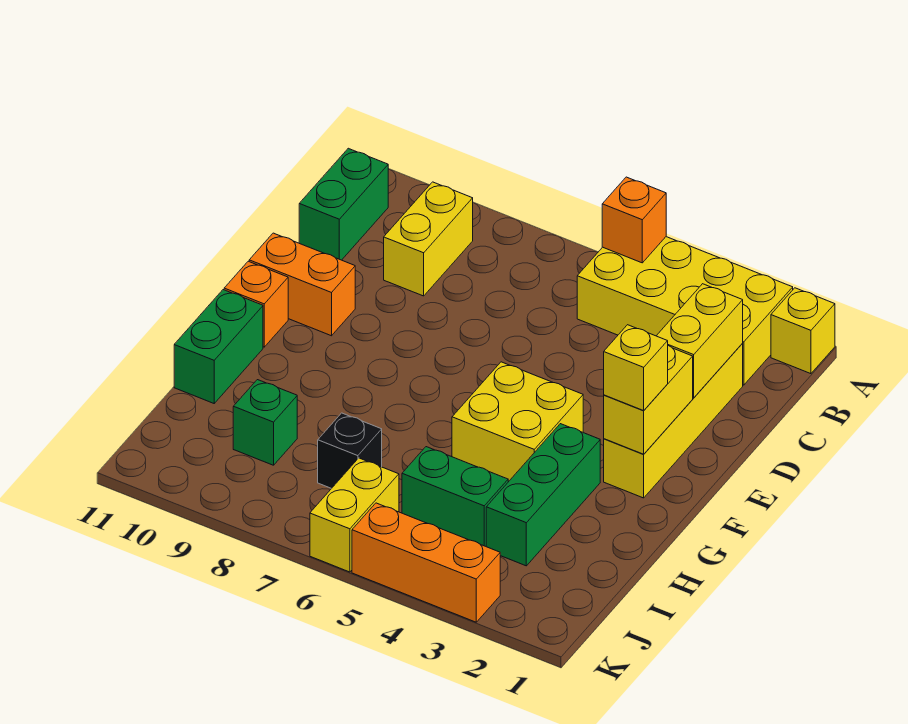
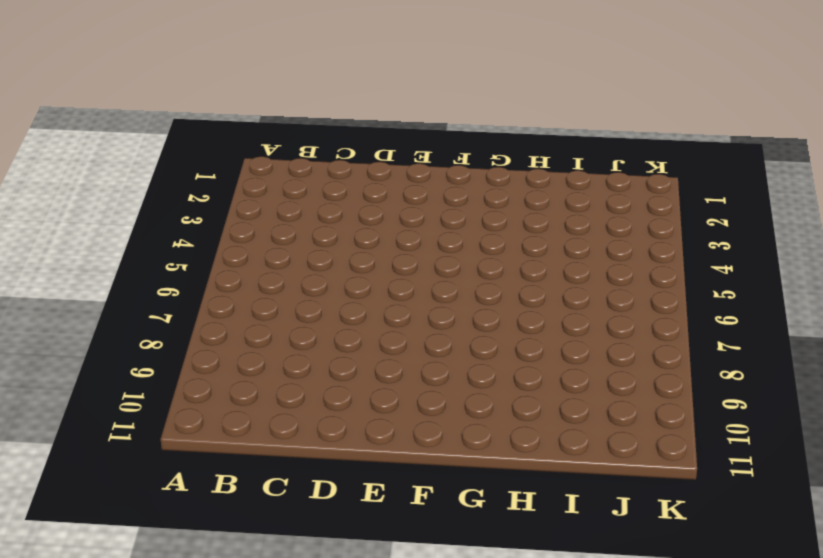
none -> yellow 1x1 brick [771,288,835,374]
none -> yellow 2x4 brick [577,237,793,385]
none -> yellow 1x2 brick [384,182,473,296]

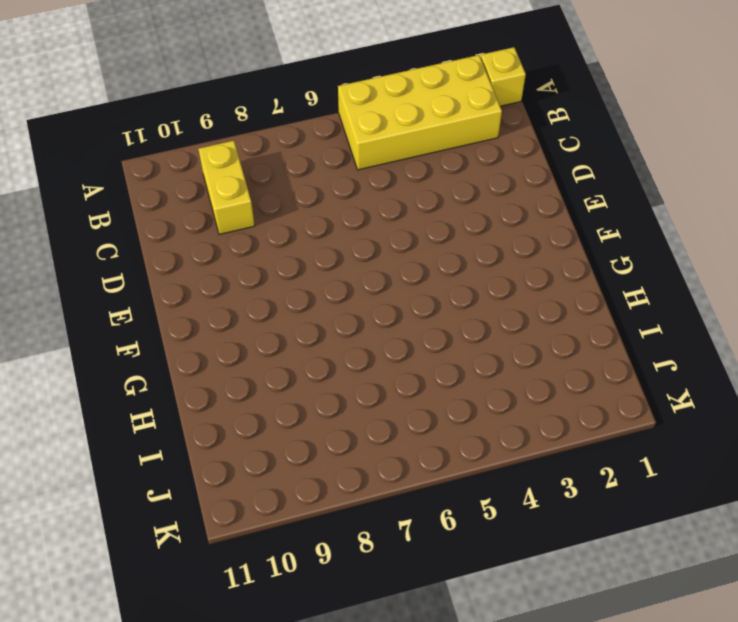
none -> green 1x2 brick [299,148,388,260]
none -> yellow 1x4 brick [604,344,743,498]
none -> orange 1x2 brick [249,233,355,336]

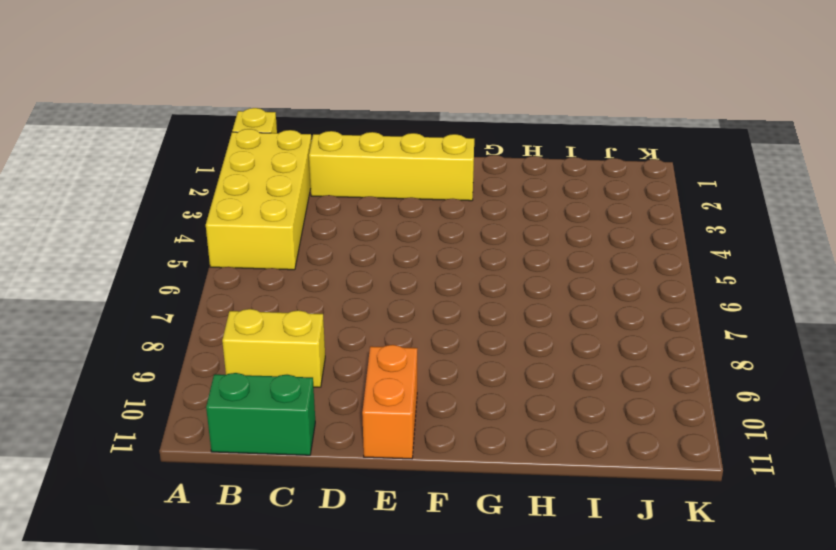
none -> yellow 2x2 brick [452,362,583,482]
none -> orange 1x1 brick [224,261,288,347]
none -> green 1x3 brick [486,424,600,566]

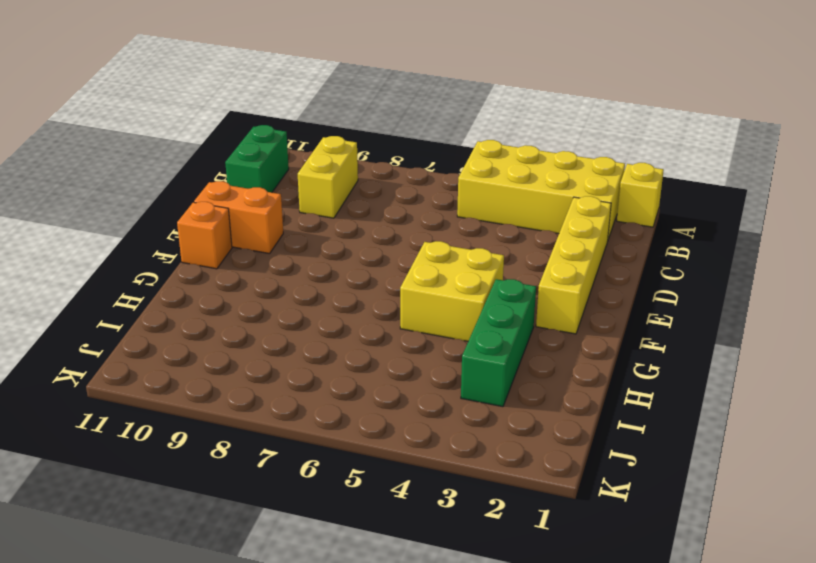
none -> green 1x2 brick [174,290,263,403]
none -> green 1x2 brick [402,447,508,546]
none -> black 1x1 brick [318,413,382,489]

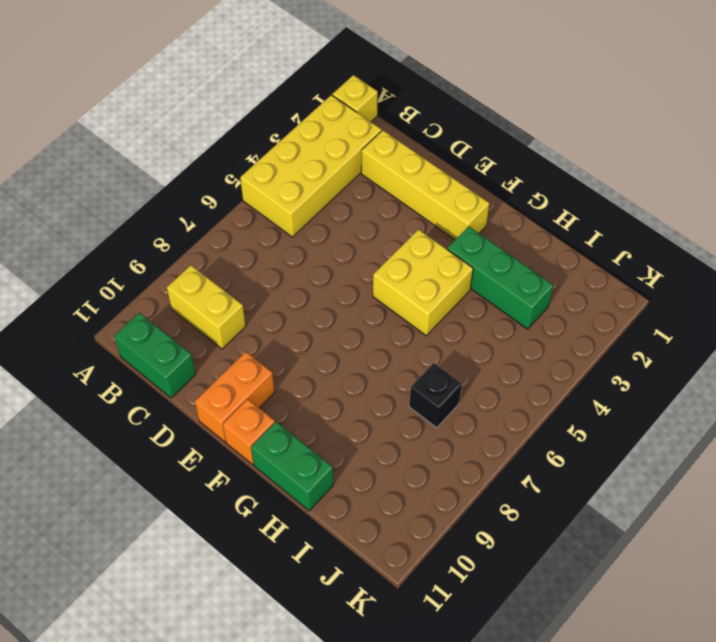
none -> green 1x2 brick [402,447,508,546]
none -> green 1x1 brick [233,380,297,465]
none -> yellow 1x2 brick [310,458,399,572]

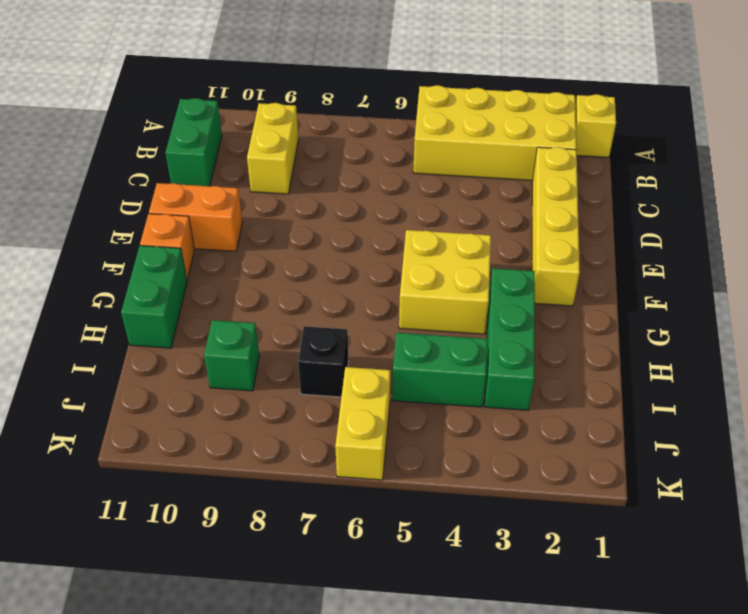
none -> orange 1x3 brick [352,503,500,622]
none -> orange 1x1 brick [602,177,666,263]
none -> yellow 1x2 brick [657,284,743,398]

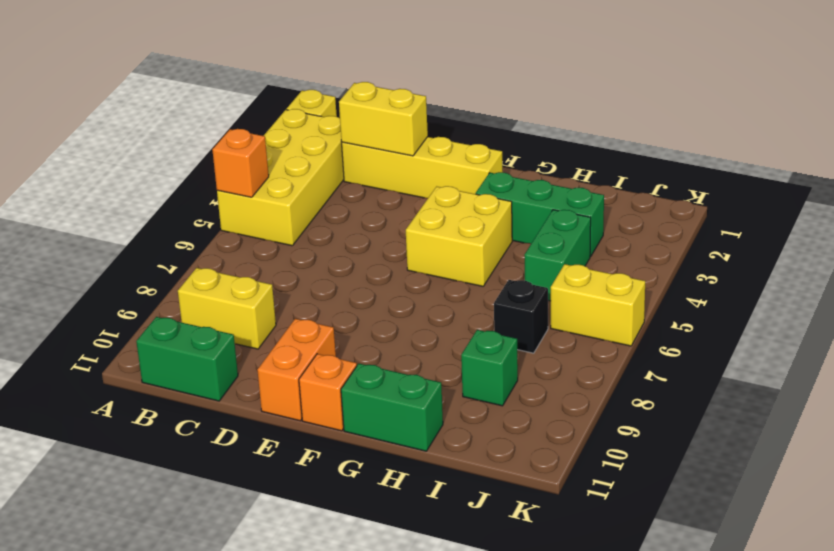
none -> orange 1x3 brick [352,503,500,622]
none -> yellow 1x2 brick [604,346,693,454]
none -> yellow 1x1 brick [604,325,668,411]

